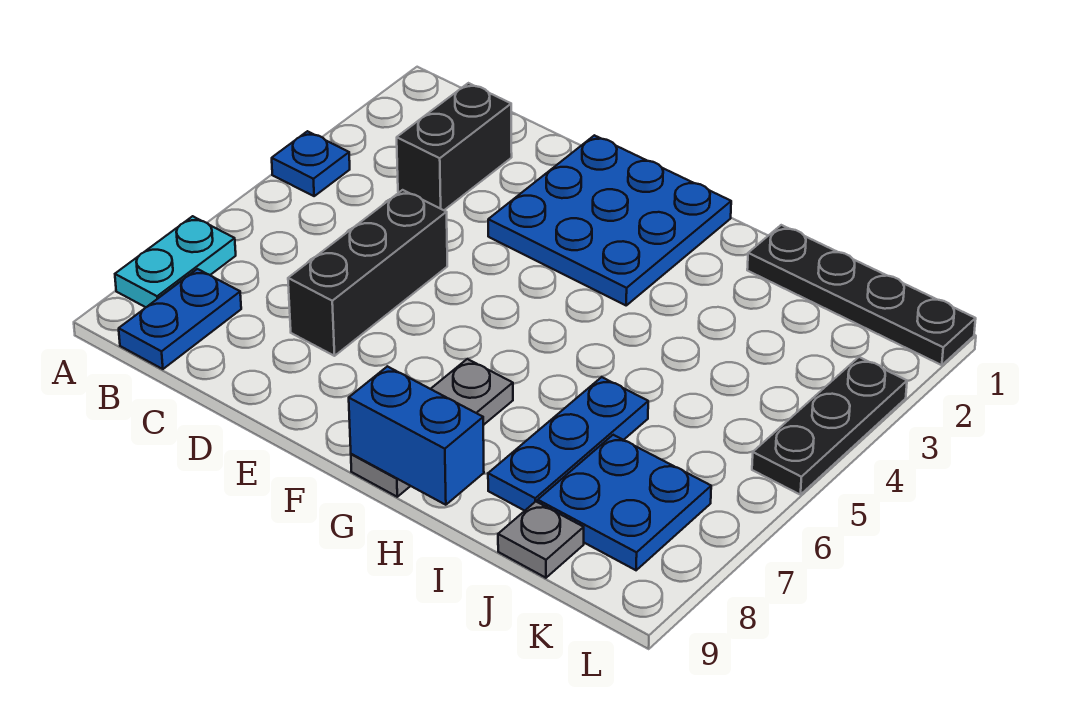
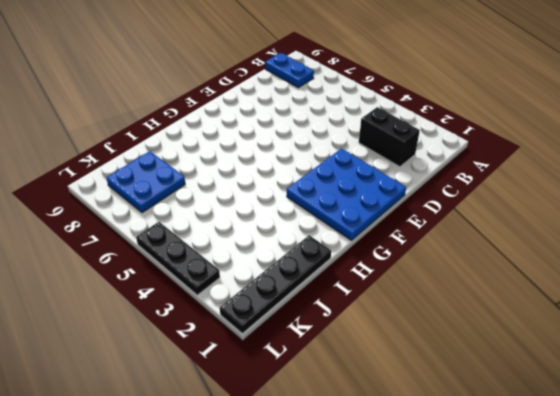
none -> blue 1x1 plate [272,131,350,196]
none -> cyan 1x2 plate [115,216,236,307]
none -> black 1x3 brick [288,190,447,356]

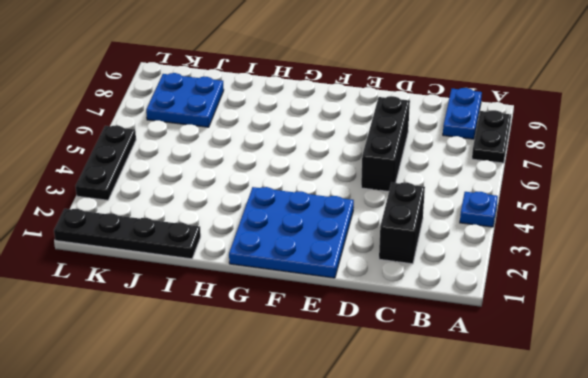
black 1x2 plate [472,110,511,163] -> cyan 1x2 plate [115,216,236,307]
none -> grey 1x3 plate [351,359,513,497]
none -> blue 1x3 plate [488,377,648,511]
none -> grey 1x1 plate [498,502,584,578]

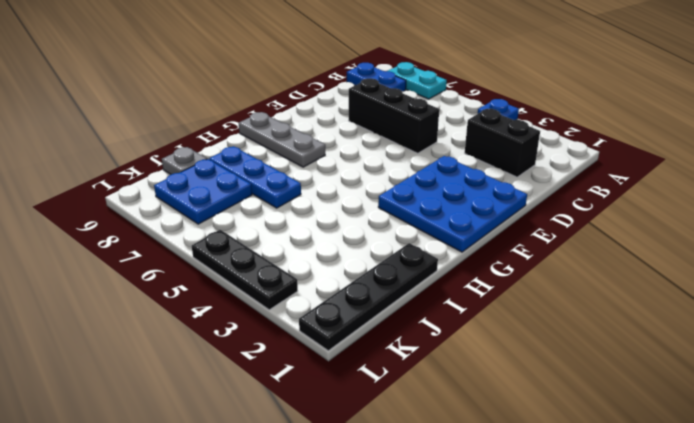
none -> blue 1x2 brick [349,366,484,505]

